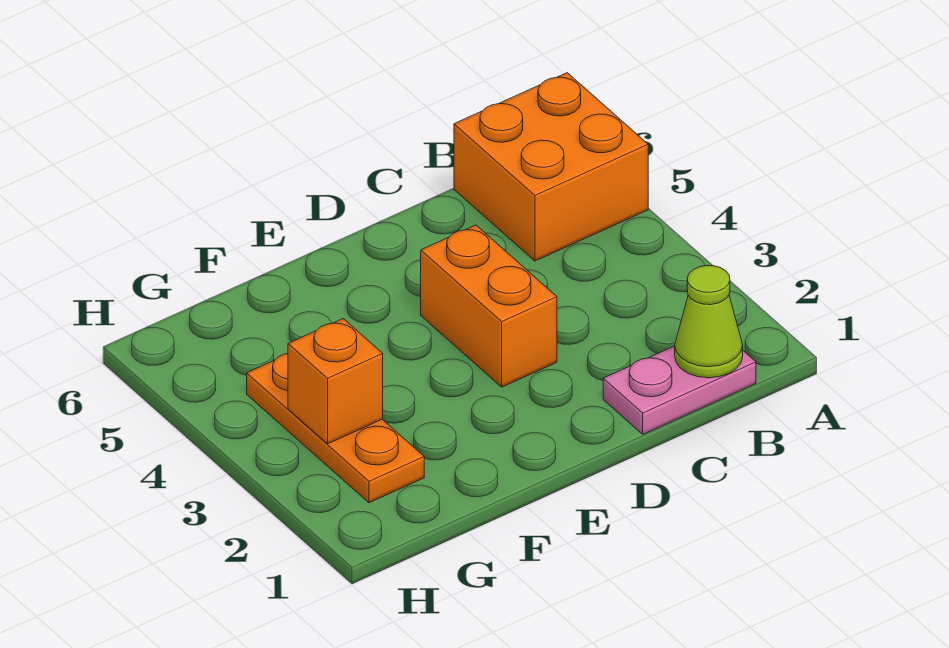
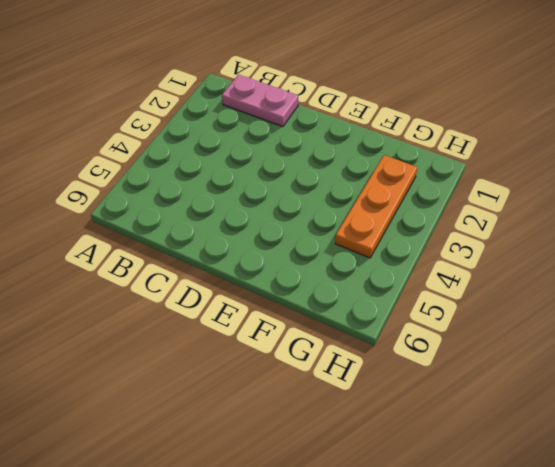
none -> orange 2x2 brick [454,73,648,261]
none -> orange 1x2 brick [421,225,557,387]

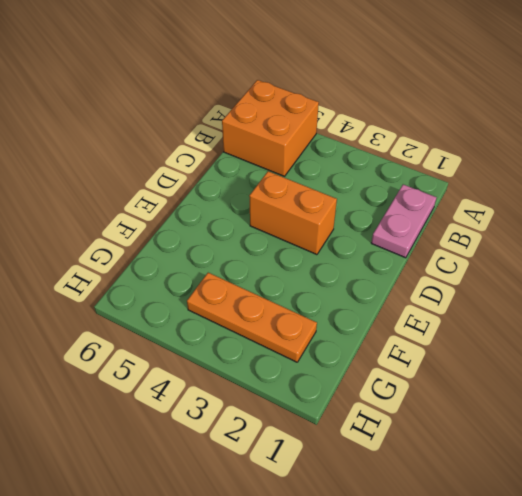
none -> lime 1x1 cone [675,265,743,378]
none -> orange 1x1 brick [288,319,383,444]

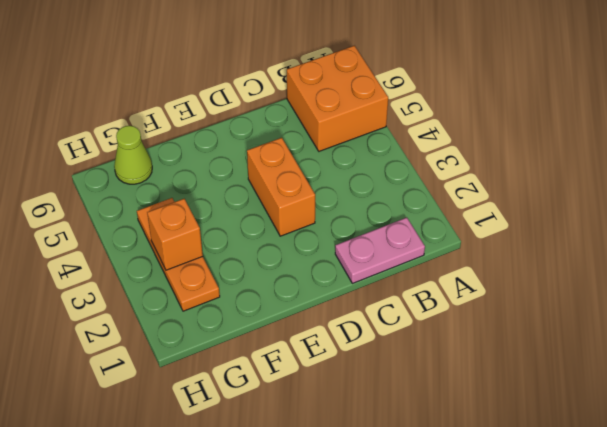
lime 1x1 cone [114,126,152,184] -> lime 1x1 cone moved to [675,265,743,378]

